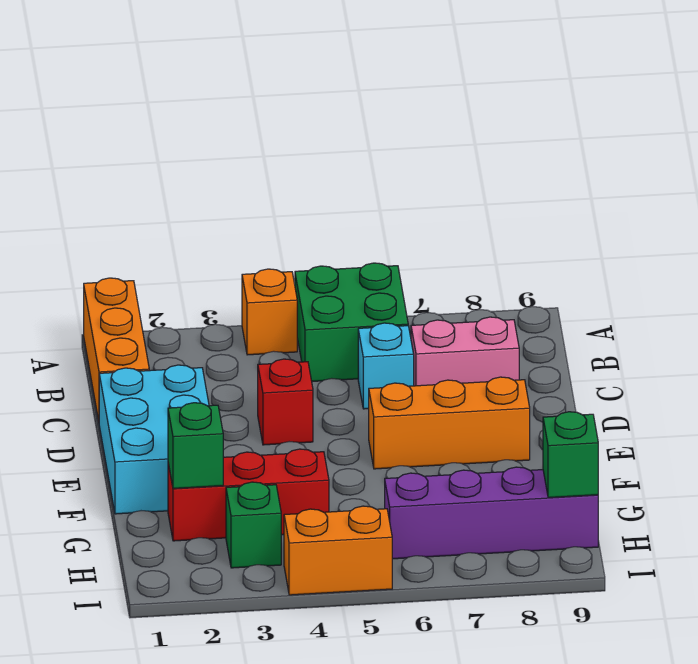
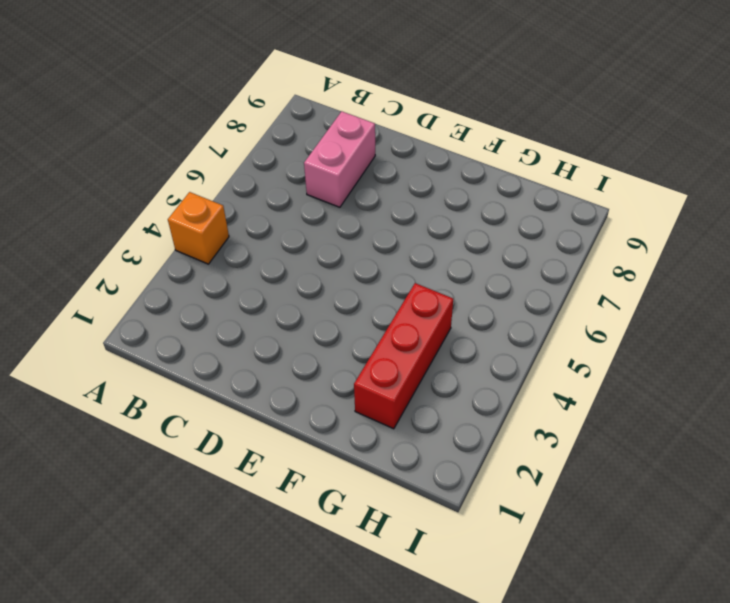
none -> orange 1x3 brick [84,278,149,421]
none -> green 2x2 brick [295,263,408,381]
none -> cyan 1x1 brick [358,323,414,409]

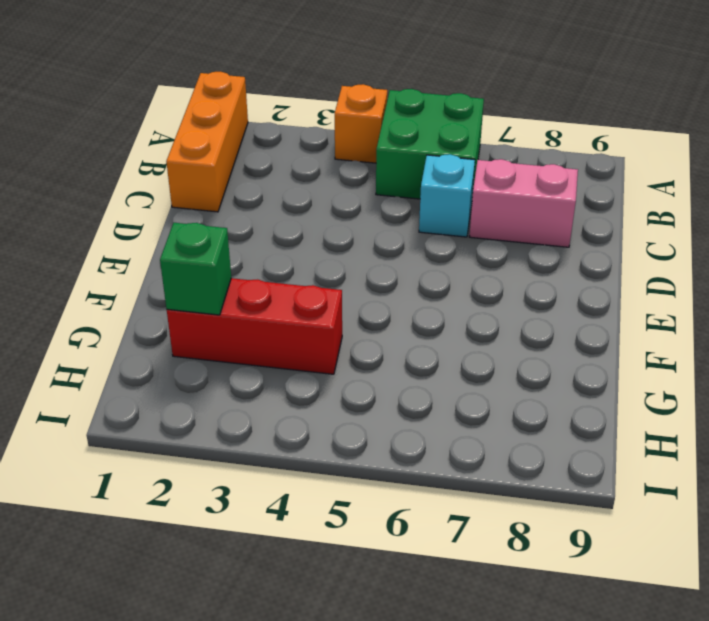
none -> cyan 2x3 brick [99,365,209,514]
none -> red 1x1 brick [258,359,313,445]
none -> orange 1x3 brick [369,377,530,469]

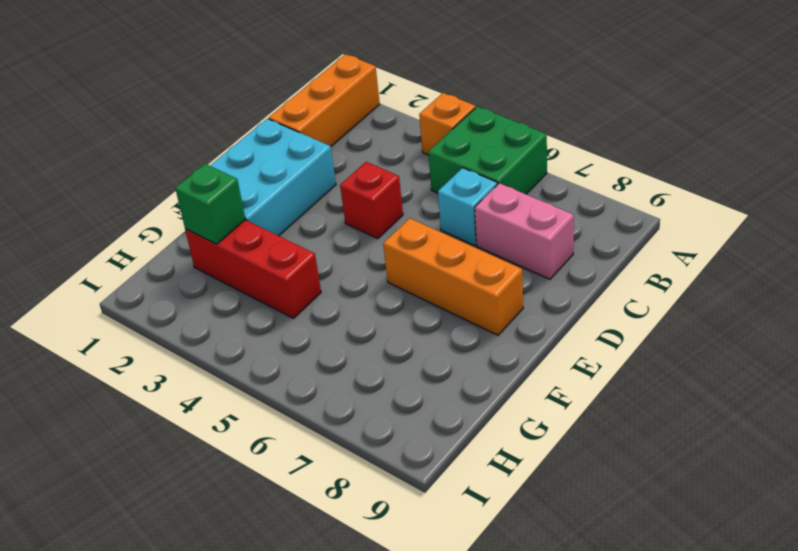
none -> green 1x1 brick [226,482,281,568]
none -> purple 1x4 brick [385,467,598,559]
none -> orange 1x2 brick [284,506,392,595]

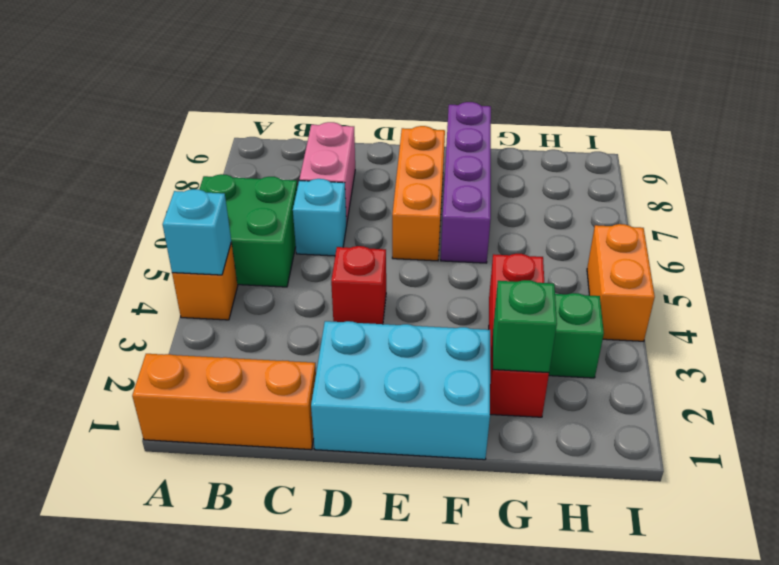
cyan 1x1 brick [163,189,231,275] -> none
purple 1x4 brick [441,102,491,263] -> purple 1x4 brick moved to [385,467,598,559]
none -> green 1x1 brick [543,412,598,498]

